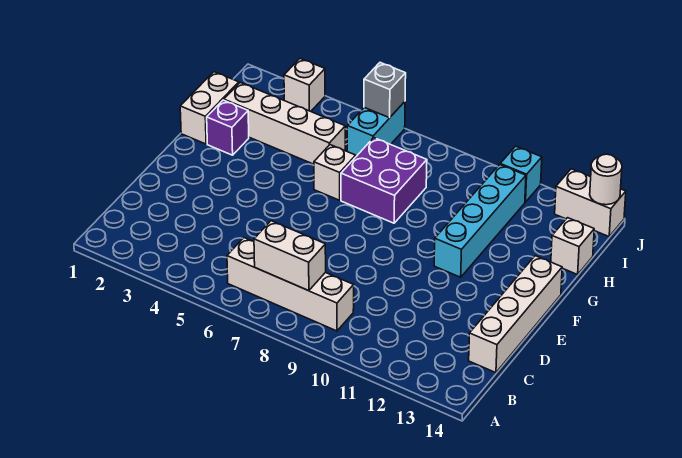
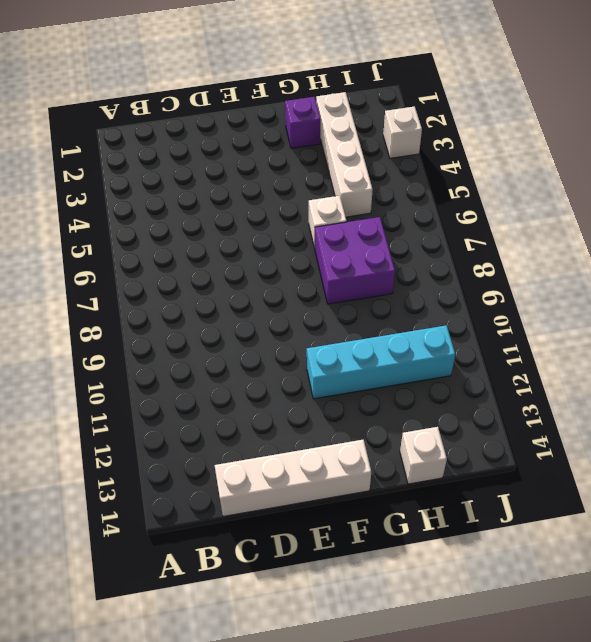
none -> white 1x4 brick [227,238,354,331]
none -> white 1x2 brick [180,72,239,144]
none -> cyan 1x2 brick [347,102,405,156]

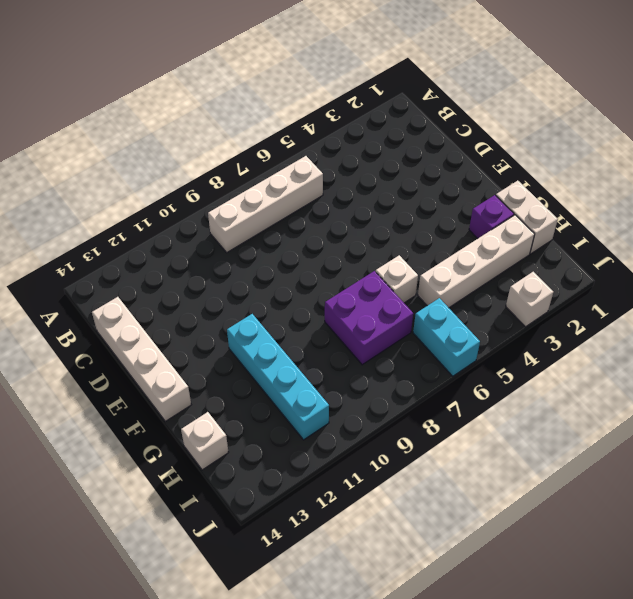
none -> cyan 1x1 brick [500,146,542,202]
none -> white 1x2 brick [555,169,626,237]
none -> white 1x2 brick [254,221,326,291]

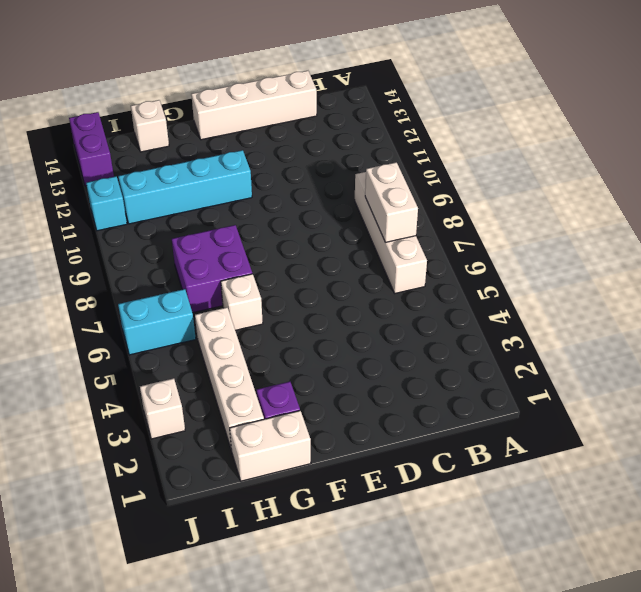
purple 1x2 brick [69,112,114,186] -> white 1x2 brick [555,169,626,237]
none -> grey 1x1 brick [364,63,406,118]
none -> white 1x1 round brick [590,154,622,205]

